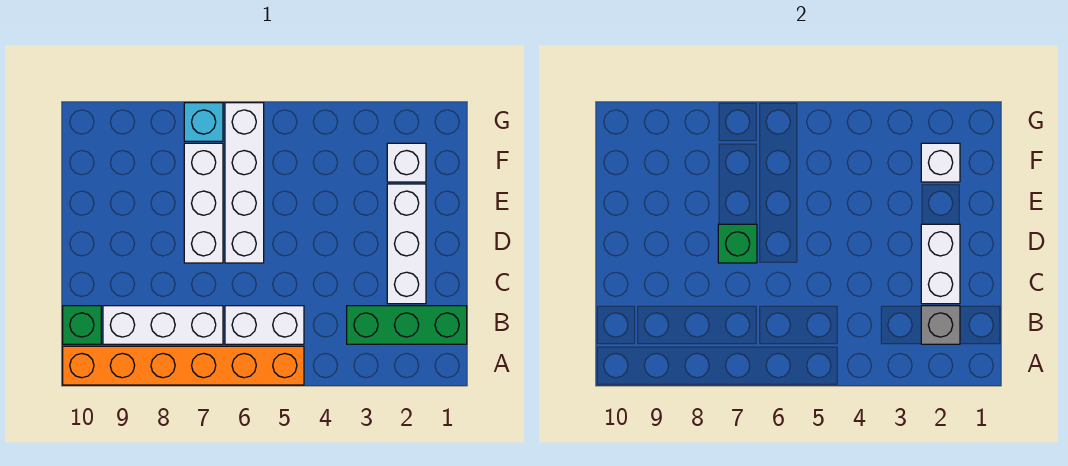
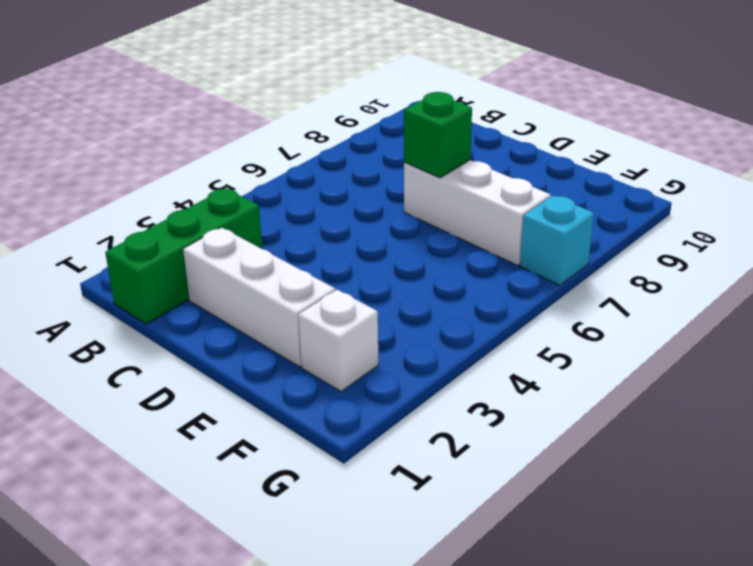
none -> orange 1x6 brick [63,346,304,385]
none -> white 1x2 brick [225,306,304,344]
none -> white 1x3 brick [103,306,223,344]

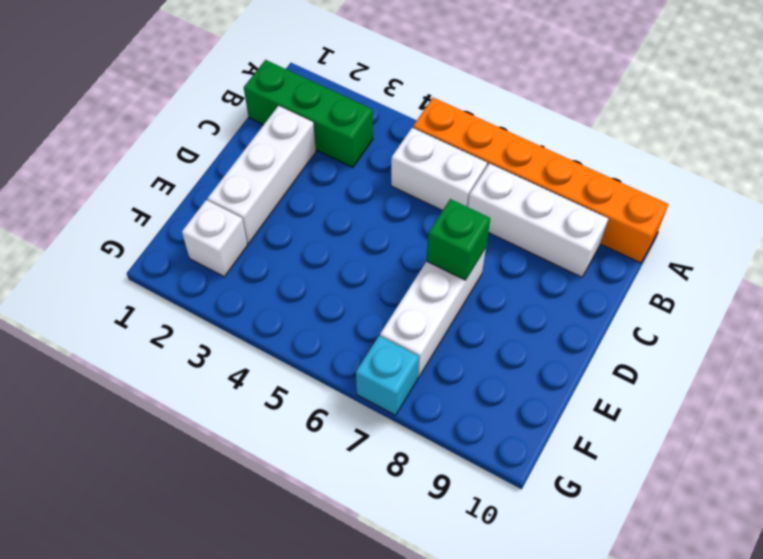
none -> green 1x1 brick [63,306,101,344]
none -> white 1x4 brick [225,103,264,263]
none -> grey 1x1 brick [921,306,960,344]

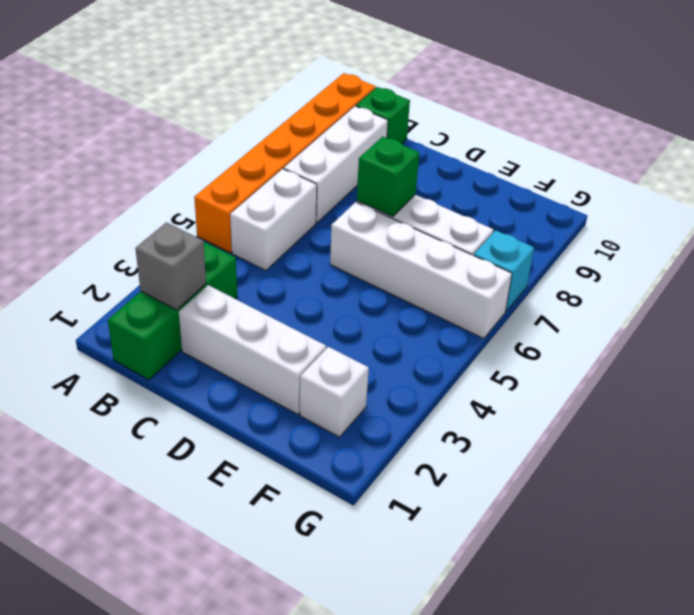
none -> white 1x2 brick [921,224,960,304]
none -> white 1x1 brick [921,143,960,182]

